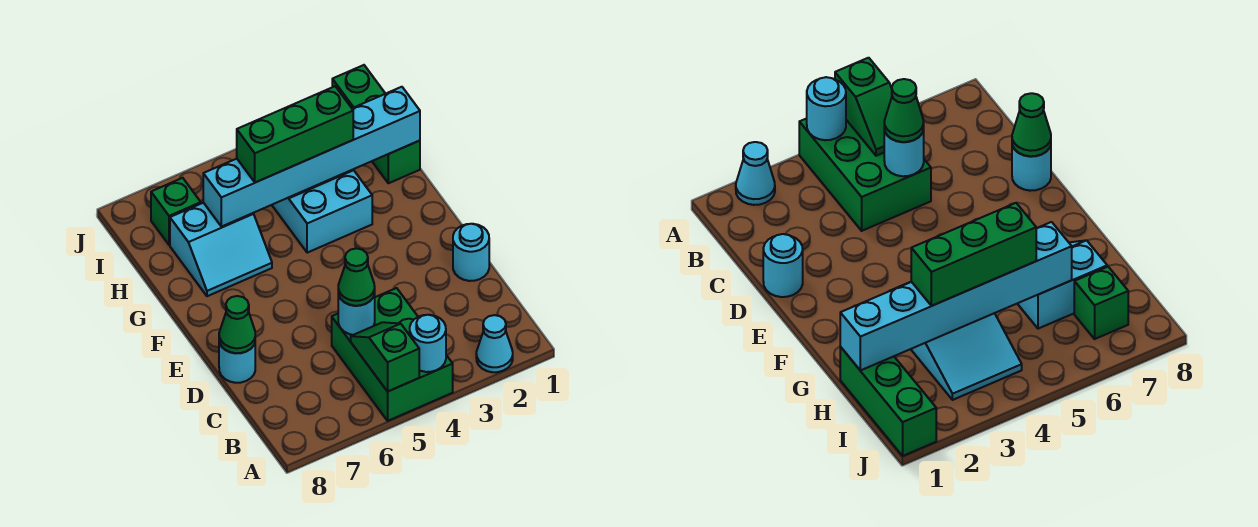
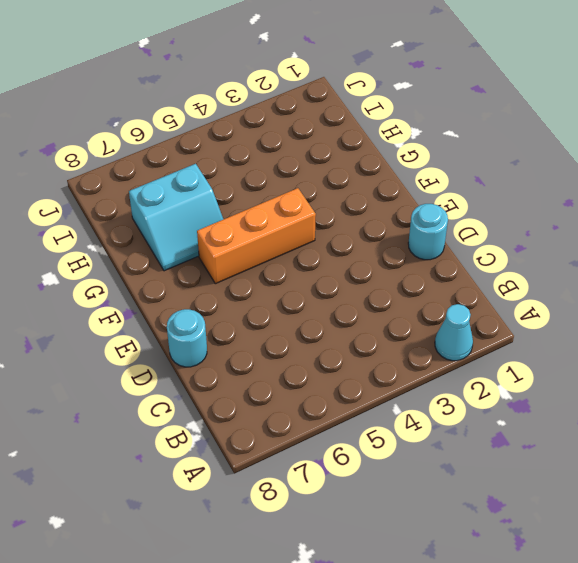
orange 1x3 brick [197,188,316,284] -> none
none -> green 2x3 brick [332,288,453,421]
none -> cyan 2x3 slope [272,170,372,253]
none -> green 1x3 brick [332,65,420,183]

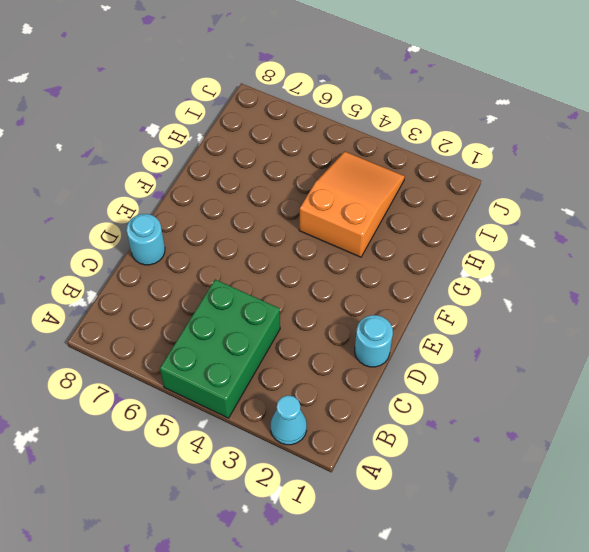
orange 2x3 slope [299,151,405,257] -> cyan 2x3 slope [272,170,372,253]
none -> cyan 2x2 slope [170,203,272,296]
none -> green 1x3 brick [332,65,420,183]
none -> green 1x1 brick [151,178,201,245]

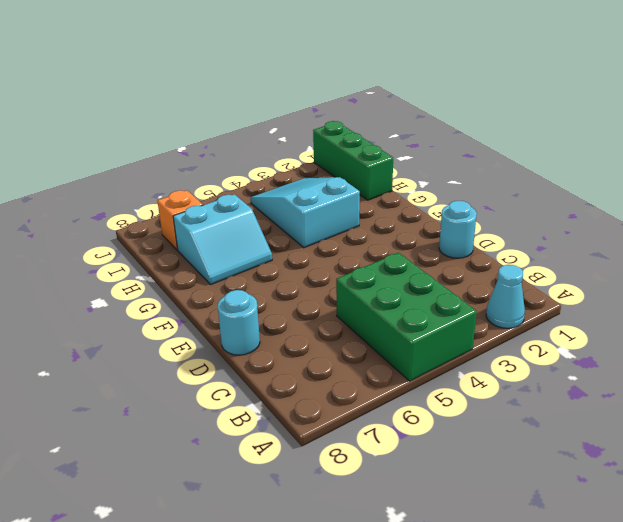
orange 1x1 brick [158,190,203,250] -> green 1x1 brick [151,178,201,245]
none -> cyan 1x1 round brick [410,315,446,372]
none -> green 1x2 slope [351,322,419,392]
none -> cyan 1x1 round brick [338,294,375,335]

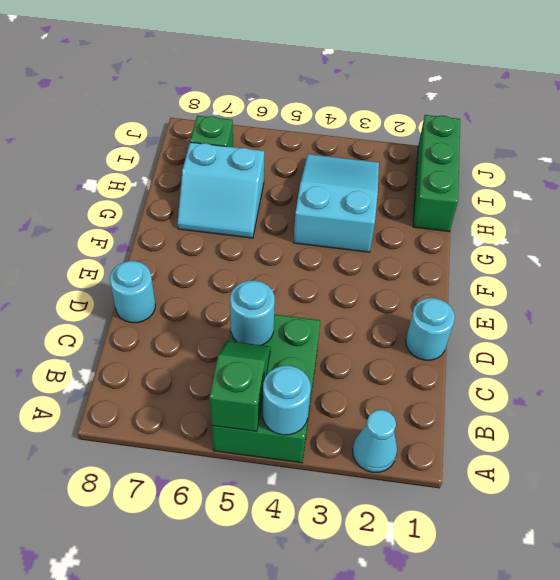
none -> green 1x1 cone [219,296,255,353]
none -> cyan 1x6 brick [203,87,420,227]
none -> green 1x1 cone [338,248,375,306]

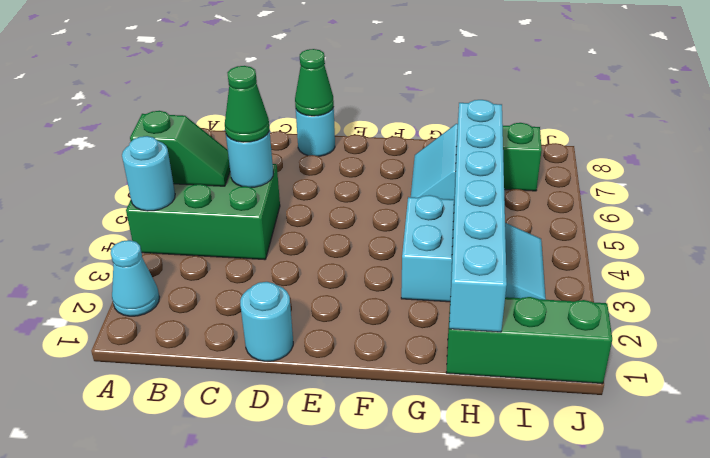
none -> green 1x3 brick [237,86,353,183]

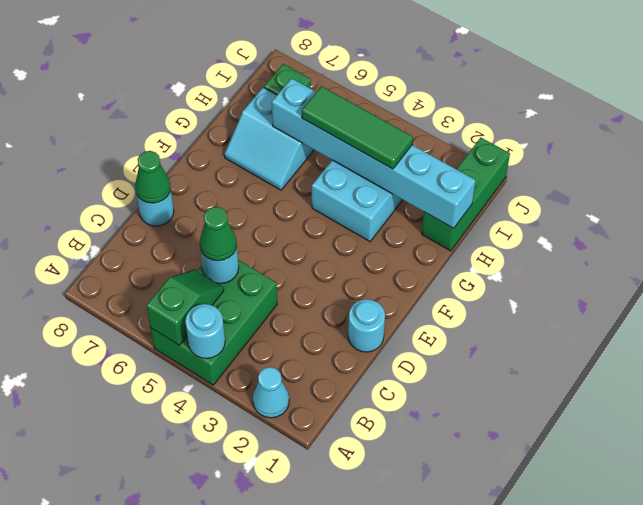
green 1x3 tile [302,86,413,169] -> green 1x3 brick [237,86,353,183]

